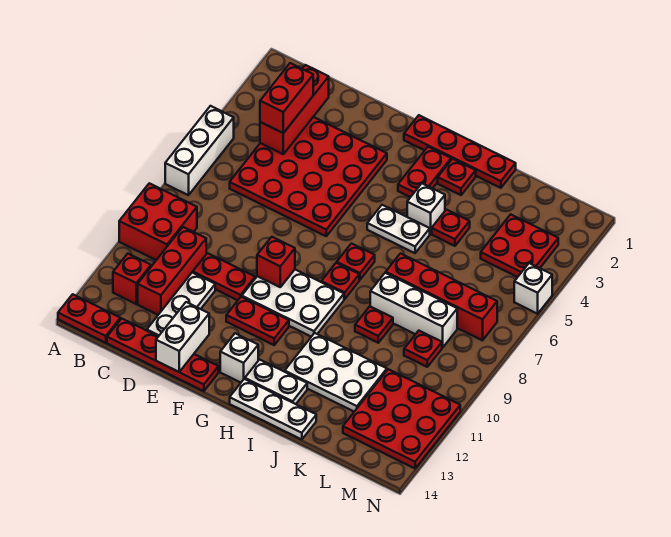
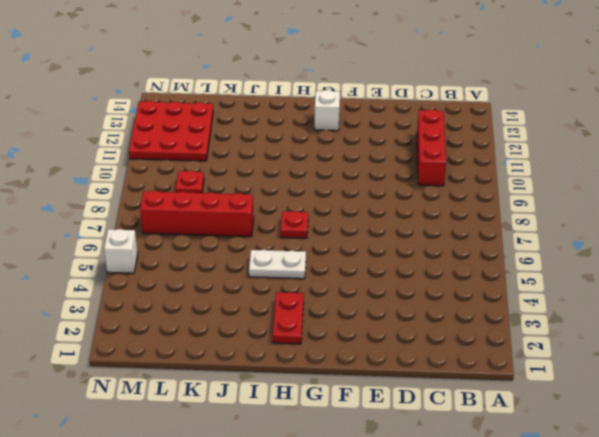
none -> white 1x3 brick [165,106,234,195]
none -> red 2x2 brick [119,183,197,260]
none -> red 1x2 plate [58,294,120,343]
none -> red 1x1 brick [113,254,151,304]

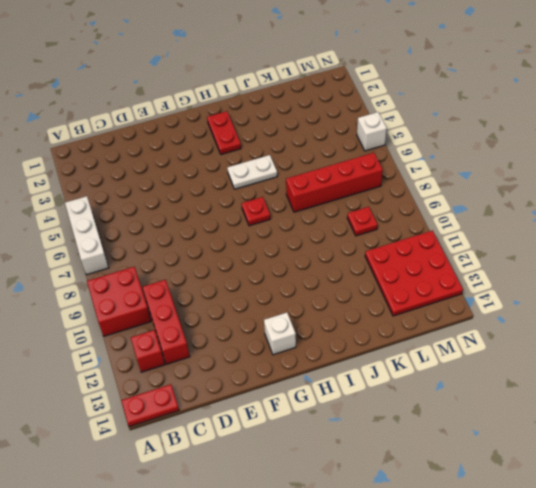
none -> red 4x4 plate [230,117,387,236]
none -> red 1x4 plate [107,319,218,391]
none -> red 1x2 plate [193,253,255,300]
none -> white 1x3 plate [147,272,215,336]

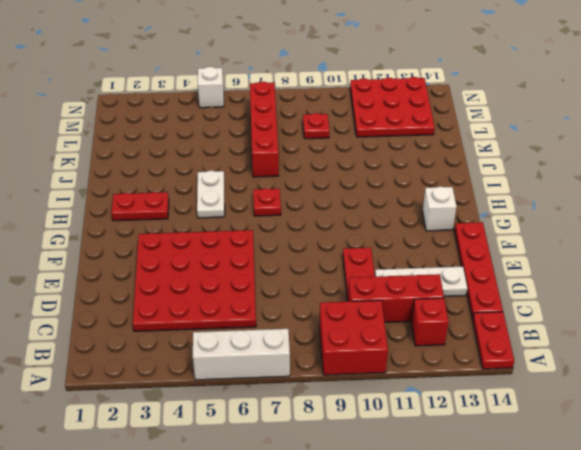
none -> white 2x3 plate [242,270,344,337]
none -> red 1x2 plate [226,297,289,345]
none -> red 1x4 plate [404,115,516,188]
none -> red 1x1 plate [321,263,359,299]

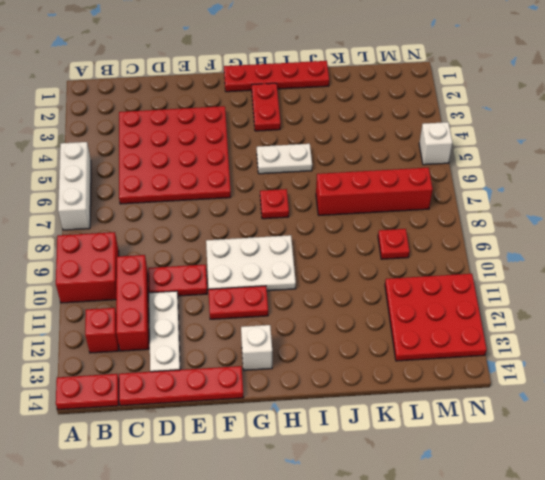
none -> red 1x1 plate [321,263,359,299]
none -> white 1x2 plate [245,360,307,404]
none -> white 1x3 plate [230,379,316,440]
none -> red 1x1 plate [438,159,476,195]

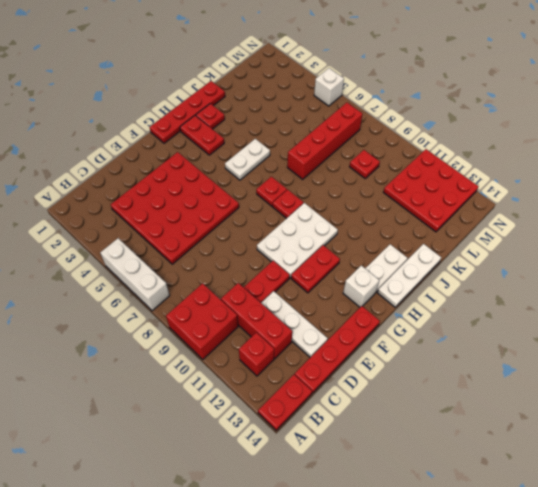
none -> white 1x1 brick [407,184,445,234]
none -> white 2x3 plate [285,333,387,412]
none -> red 1x1 plate [432,210,470,246]
none -> white 1x3 brick [370,273,457,348]

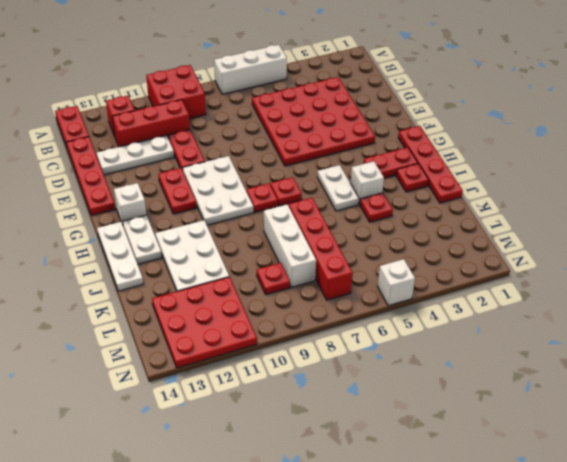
none -> red 1x1 plate [355,307,393,343]
none -> red 2x2 plate [481,214,558,277]
none -> red 1x3 brick [260,65,329,154]
none -> white 1x2 brick [156,302,209,372]

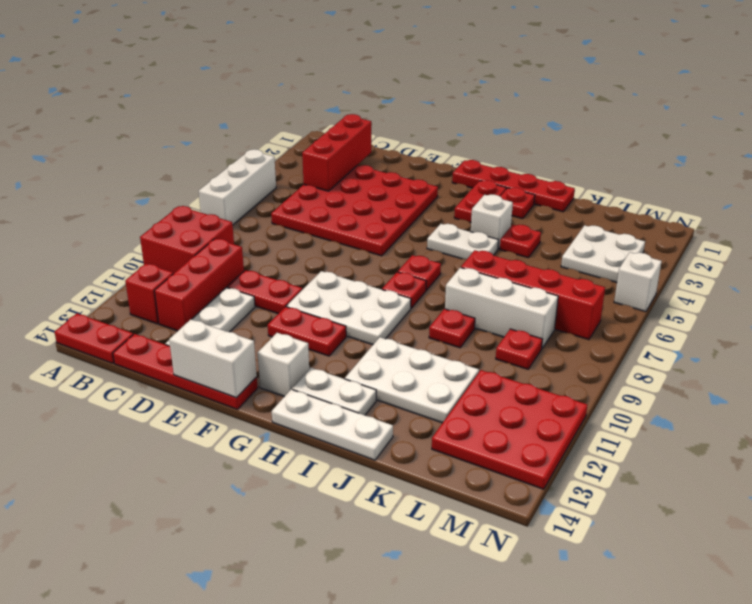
white 1x2 brick [169,319,257,398] -> white 1x2 brick turned to [156,302,209,372]
white 2x2 plate [561,225,645,282] -> red 2x2 plate [481,214,558,277]
none -> red 1x1 brick [257,237,295,287]
none -> red 1x2 brick [260,63,313,133]

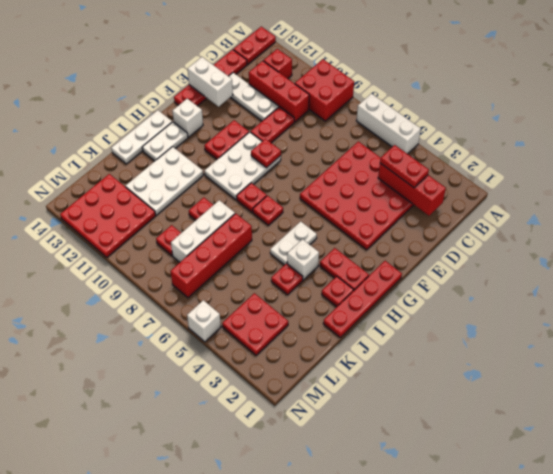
red 1x2 plate [380,145,429,188] -> red 1x2 brick [260,63,313,133]
red 1x1 plate [251,139,281,168] -> red 1x1 brick [257,237,295,287]

